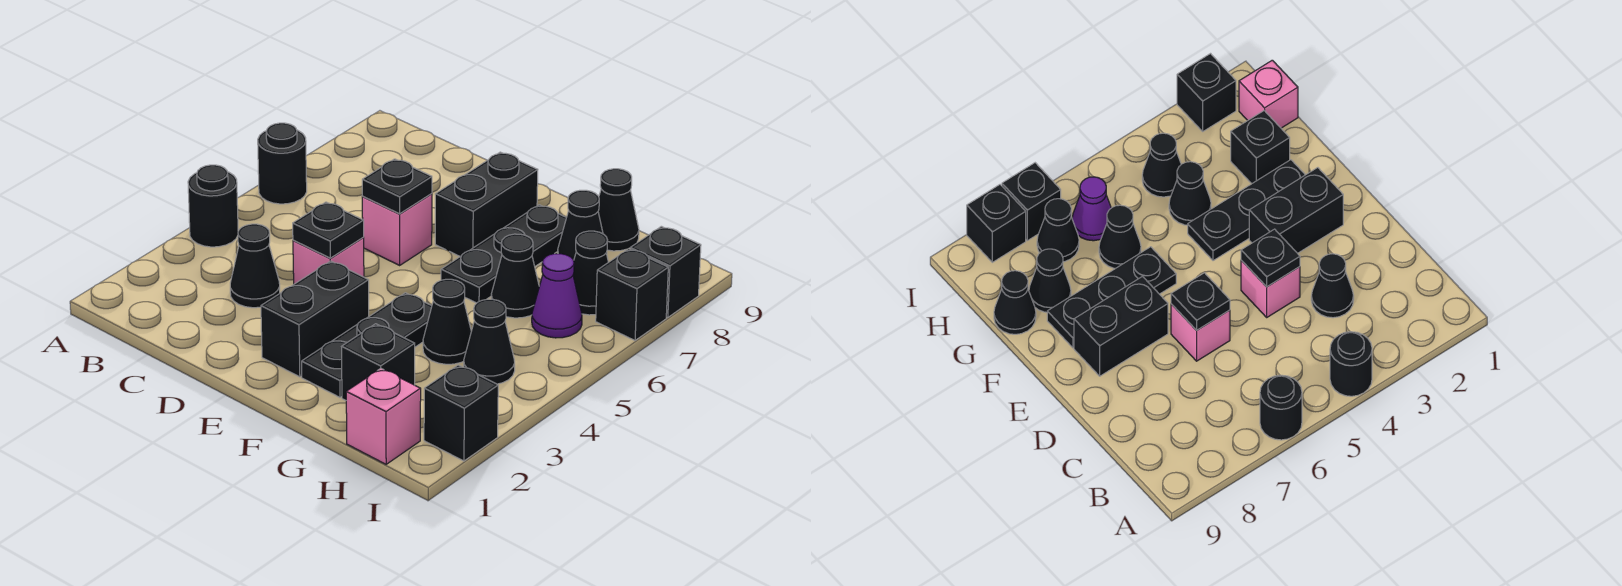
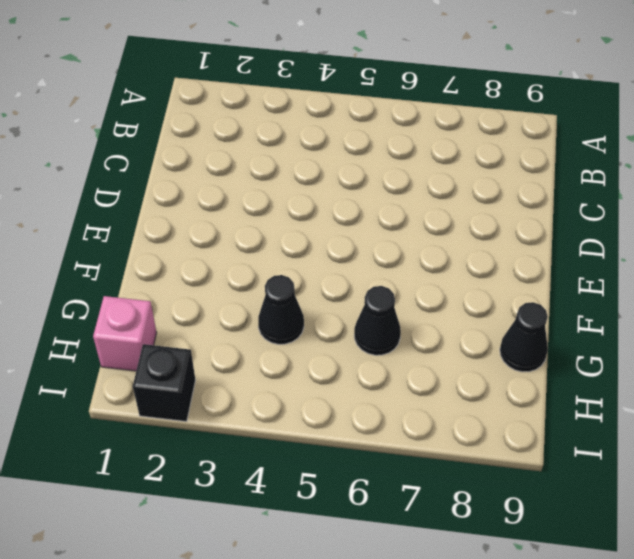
none -> black 1x1 round brick [188,165,238,247]
none -> black 1x1 round brick [258,123,307,204]
none -> black 1x1 cone [230,224,280,308]

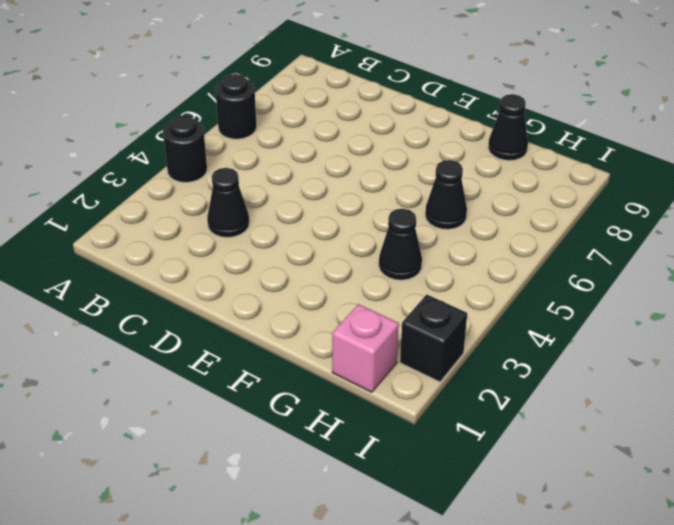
none -> pink 1x1 brick [293,238,364,284]
none -> pink 1x1 brick [362,194,432,265]
none -> black 1x2 brick [261,261,369,377]

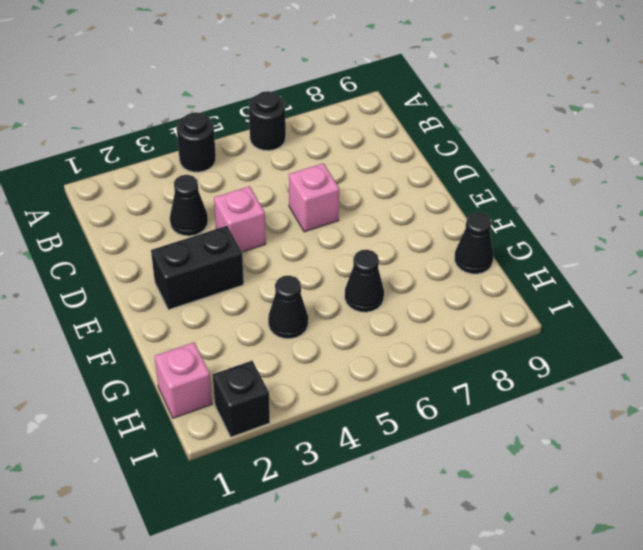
none -> black 1x2 brick [435,152,538,256]
none -> black 1x3 plate [302,293,432,397]
none -> black 1x3 plate [441,205,566,303]

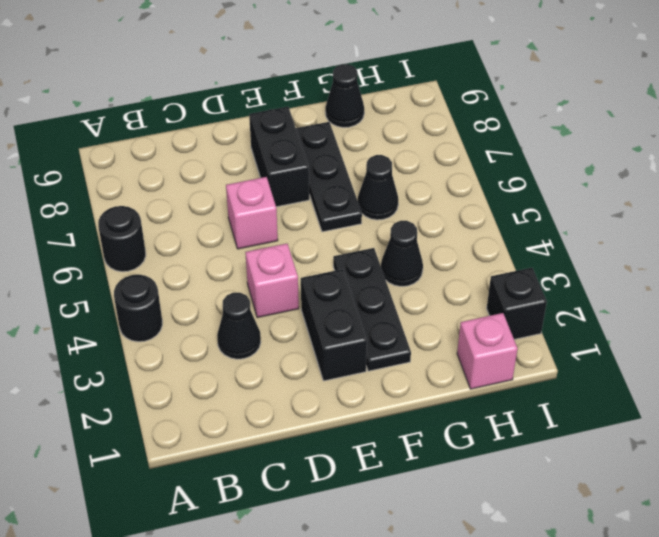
none -> black 1x1 brick [342,324,415,400]
none -> black 1x1 cone [558,190,603,260]
none -> black 1x1 cone [464,299,515,384]

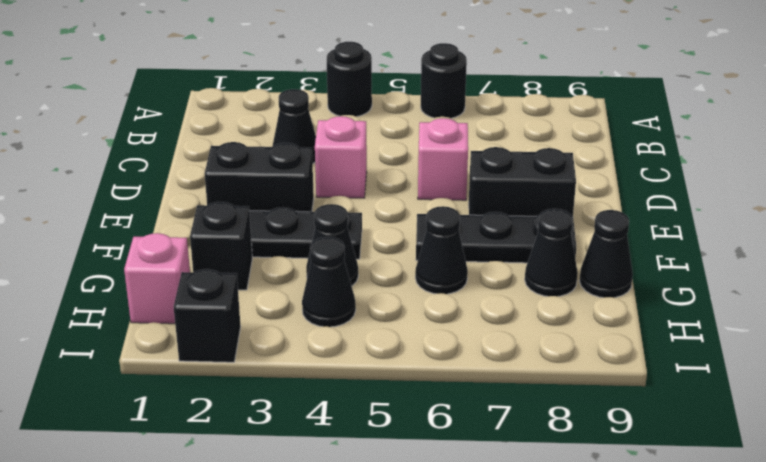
none -> purple 1x1 cone [532,254,582,338]
none -> black 1x1 cone [573,231,608,315]
none -> black 1x1 brick [596,249,668,340]

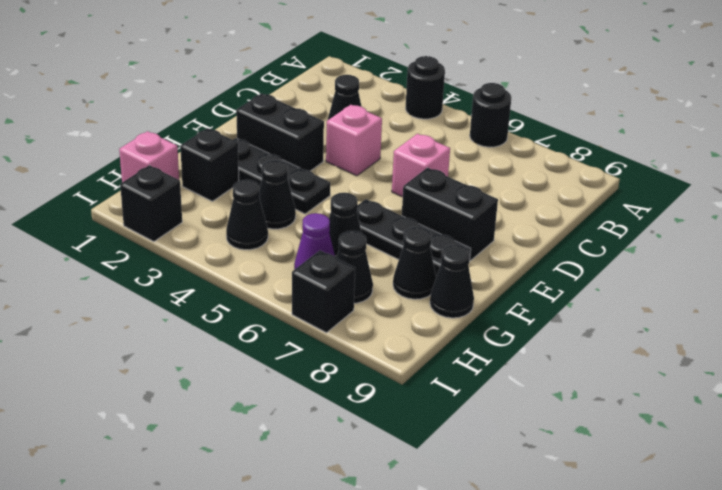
none -> black 1x1 brick [630,226,701,318]
none -> black 1x1 plate [293,202,364,258]
none -> black 1x1 plate [362,159,432,214]

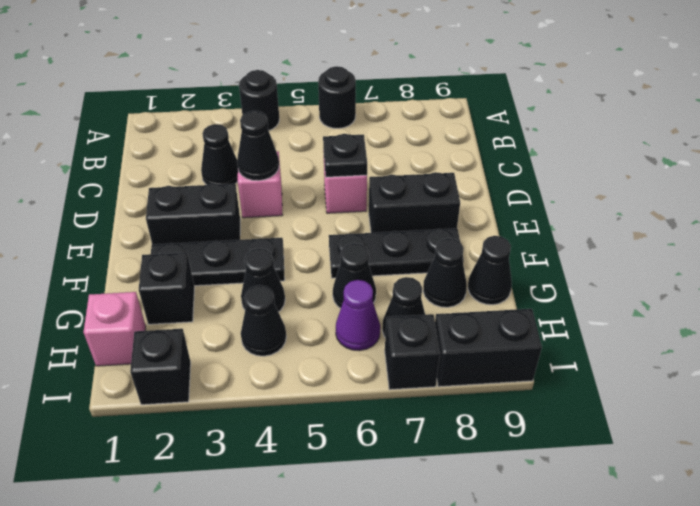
black 1x1 cone [237,111,279,181] -> black 1x1 plate [293,202,364,258]
black 1x2 brick [435,309,542,387] -> black 1x1 brick [630,226,701,318]

